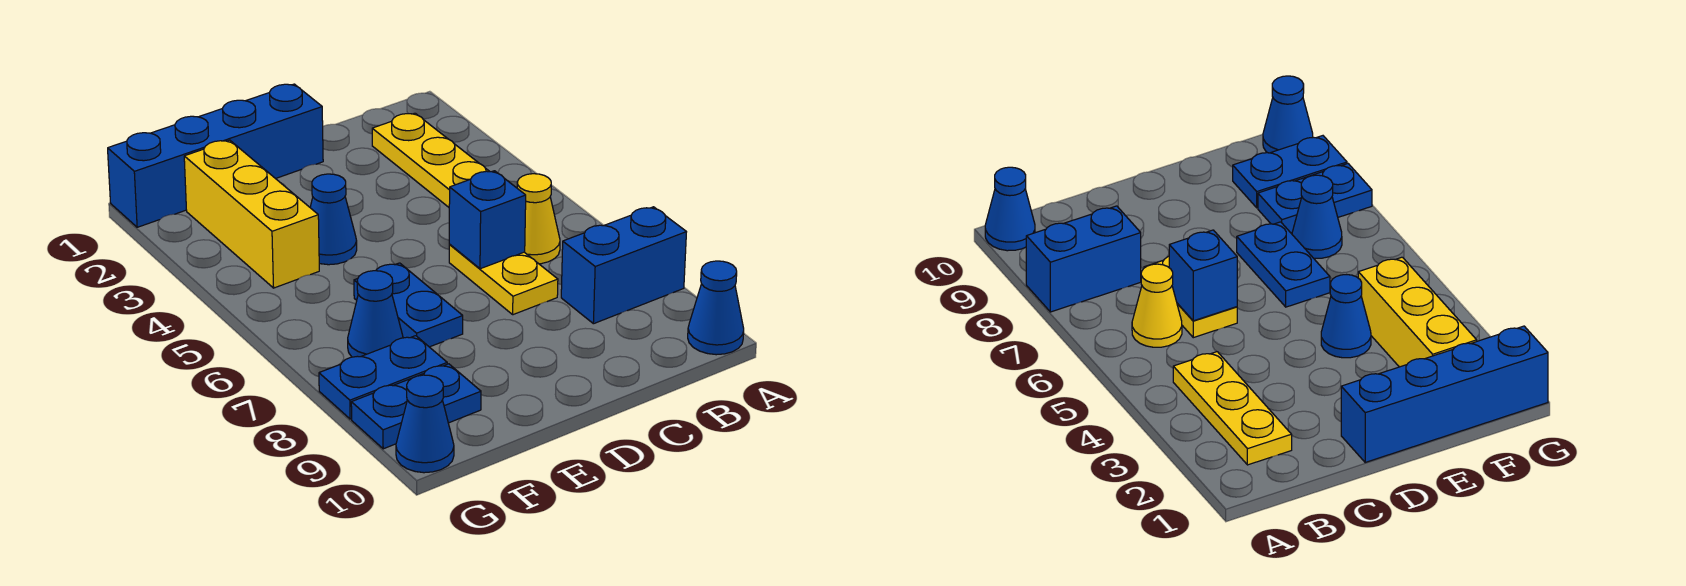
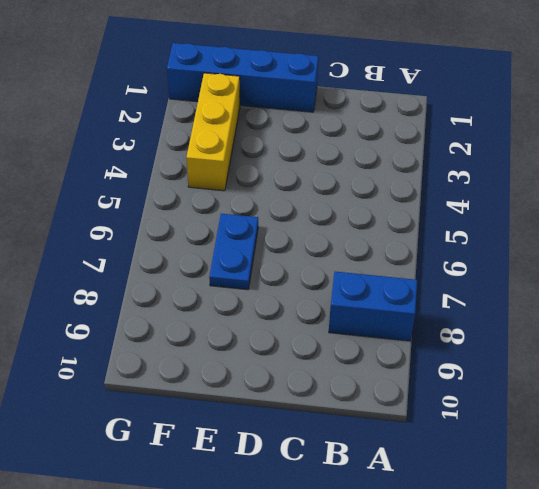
none -> blue 1x1 cone [688,261,744,355]
none -> yellow 1x3 plate [372,113,490,207]
none -> yellow 1x1 cone [517,174,560,264]

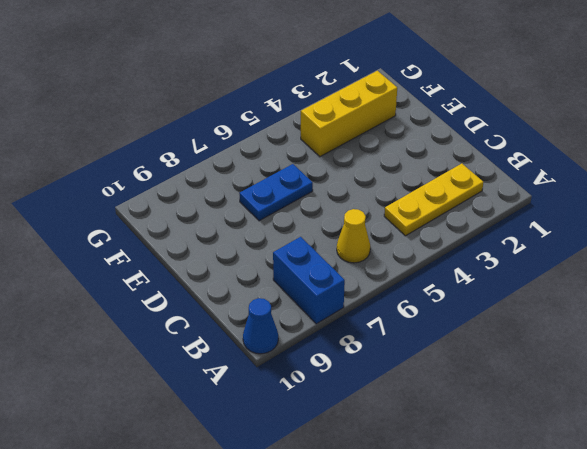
none -> yellow 1x2 plate [449,245,558,315]
none -> blue 1x4 brick [108,84,323,227]
none -> blue 1x1 cone [310,174,357,265]

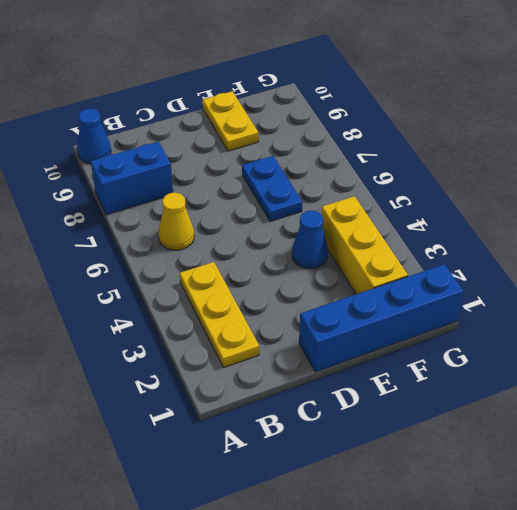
yellow 1x2 plate [203,91,259,151] -> yellow 1x2 plate moved to [449,245,558,315]
none -> blue 1x1 cone [348,271,403,357]
none -> blue 1x2 plate [319,336,447,419]
none -> blue 1x2 plate [351,364,481,449]

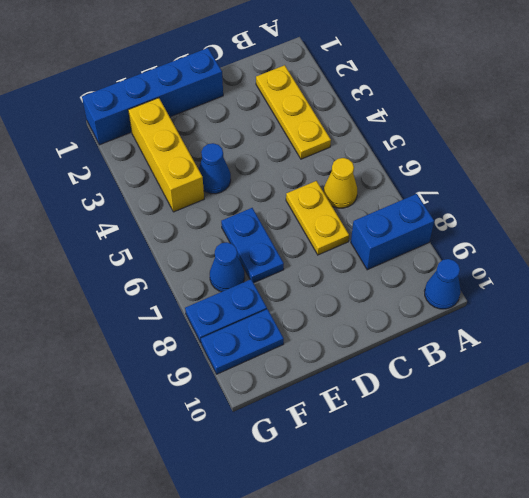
none -> blue 1x1 cone [396,375,454,473]
none -> blue 1x1 brick [449,171,526,269]

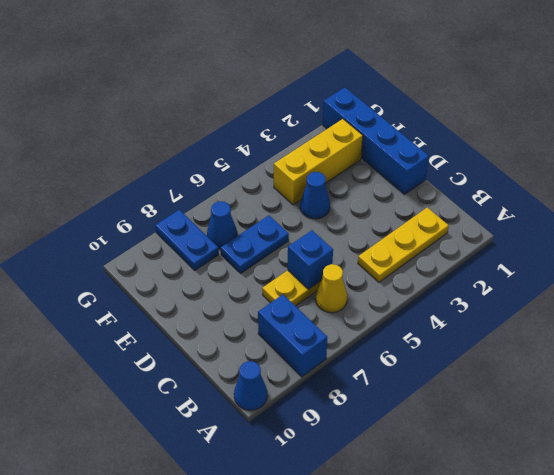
none -> blue 1x2 plate [351,364,481,449]
none -> blue 1x1 cone [396,375,454,473]

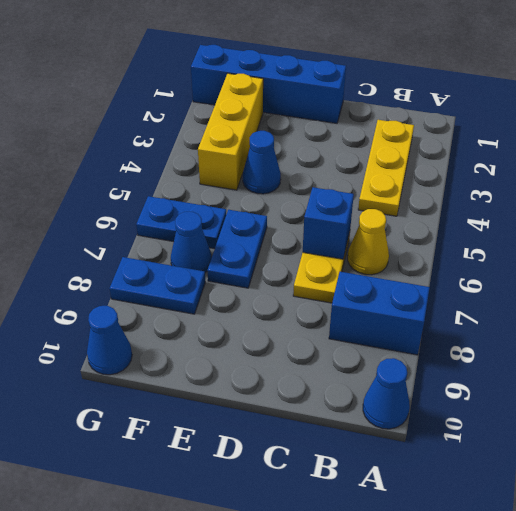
blue 1x2 plate [136,196,226,249] -> blue 1x2 plate moved to [351,364,481,449]

